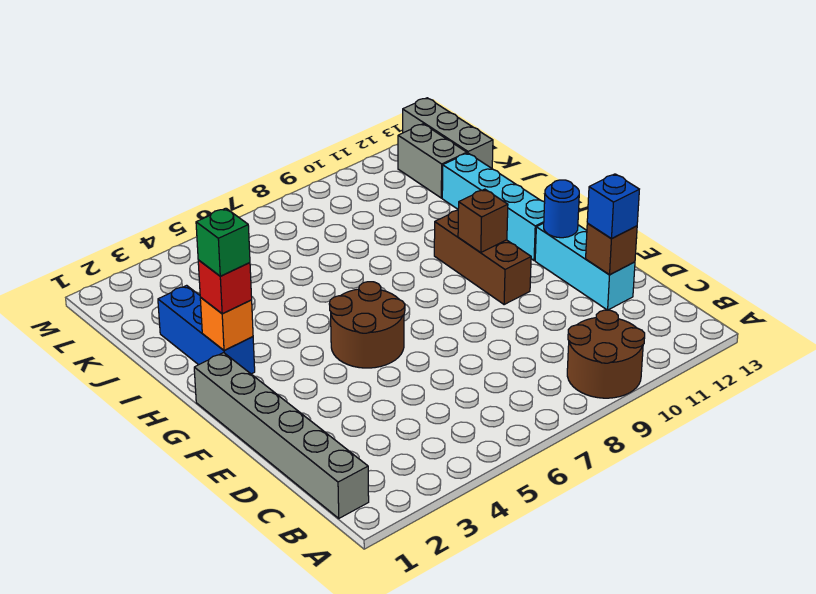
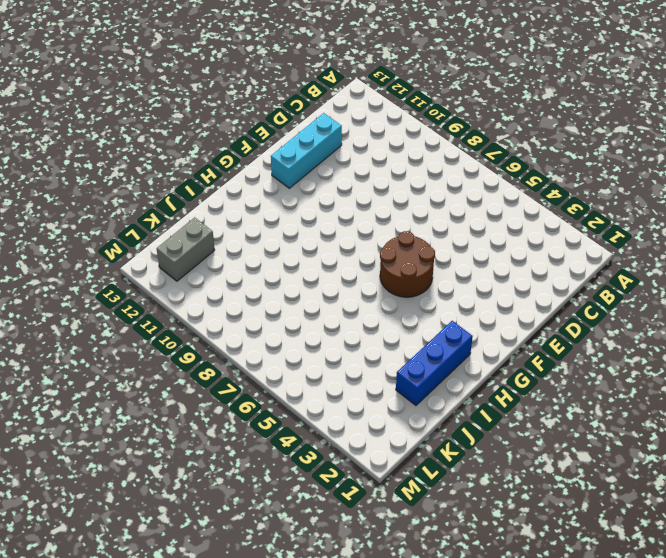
none -> brown 2x2 round brick [567,310,645,398]
none -> grey 1x6 brick [194,353,369,518]
none -> brown 1x3 brick [434,210,531,305]

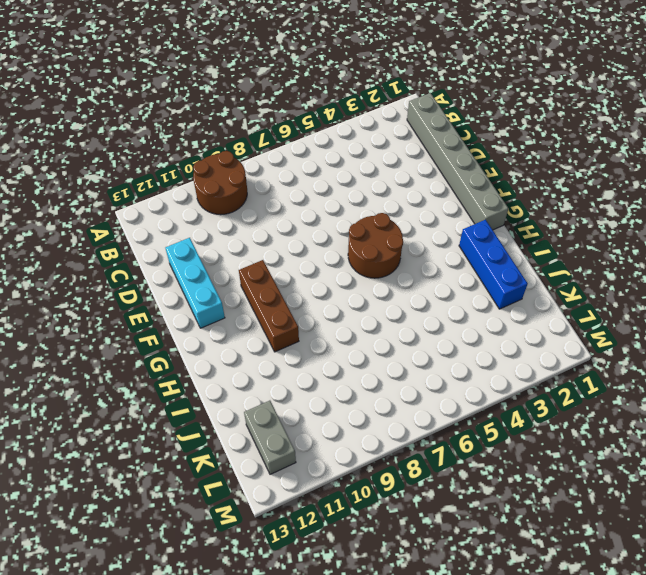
none -> cyan 1x4 brick [442,153,545,261]
none -> grey 1x3 brick [403,98,493,168]
none -> brown 1x1 brick [586,224,637,275]

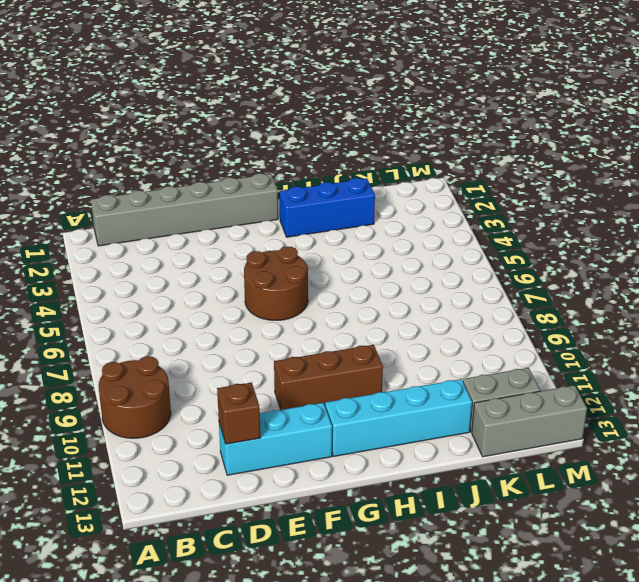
none -> blue 1x1 round brick [544,180,579,238]
none -> brown 1x1 brick [458,189,508,253]
none -> orange 1x1 brick [200,298,253,351]

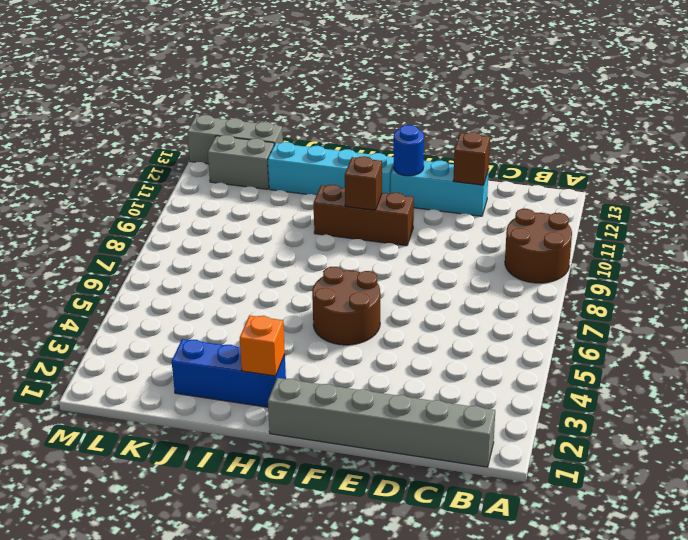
none -> blue 1x1 brick [587,174,639,238]
none -> red 1x1 brick [198,260,252,314]
none -> green 1x1 brick [196,208,250,276]

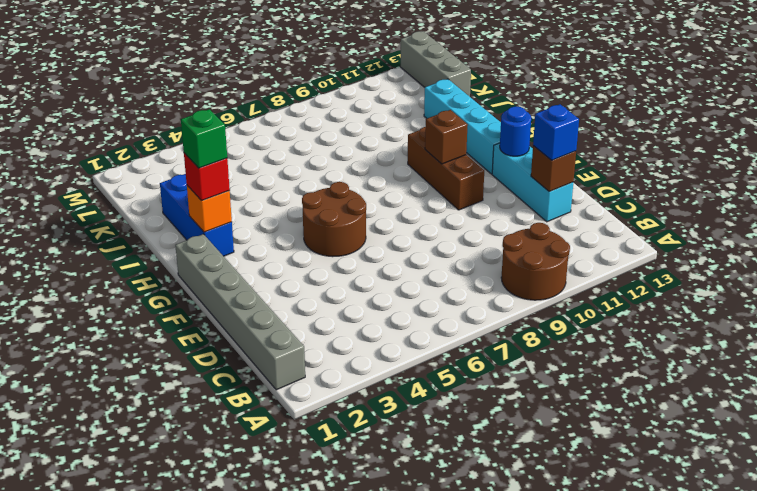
none -> grey 1x2 brick [398,124,467,198]

